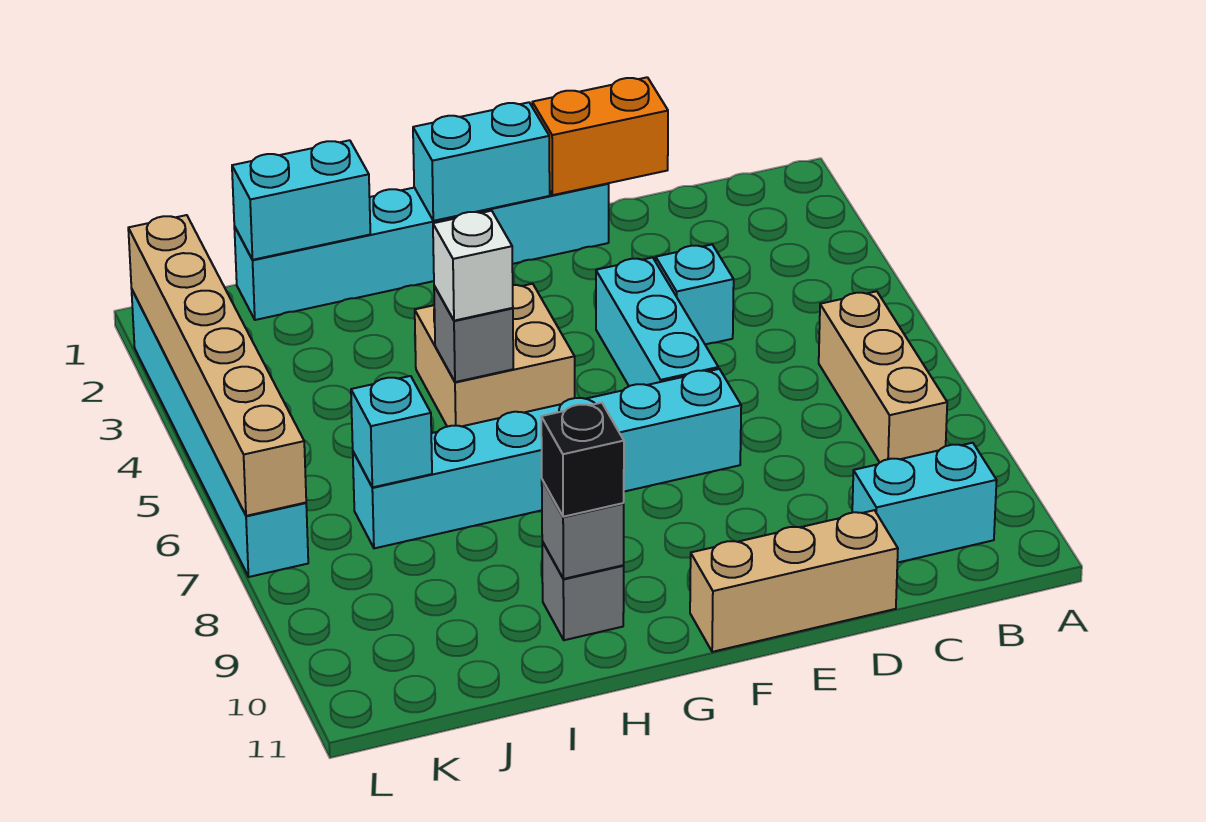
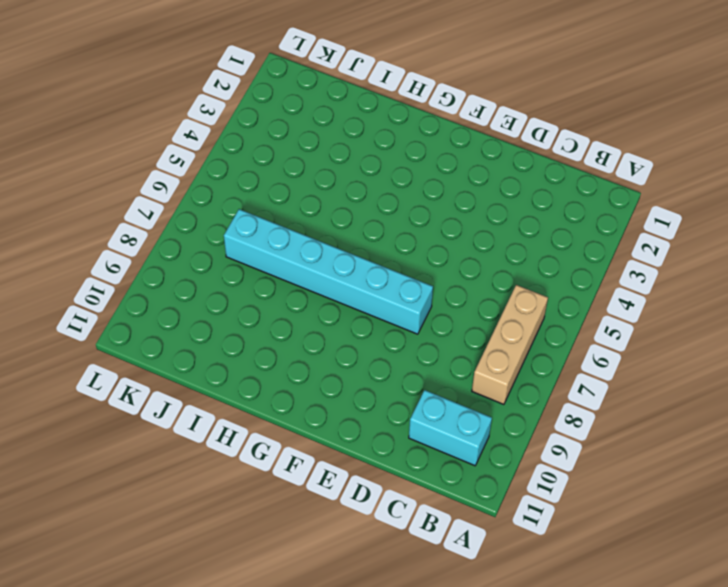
none -> cyan 1x1 brick [656,245,734,345]
none -> tan 1x3 brick [690,510,898,652]
none -> cyan 1x6 brick [234,183,609,320]

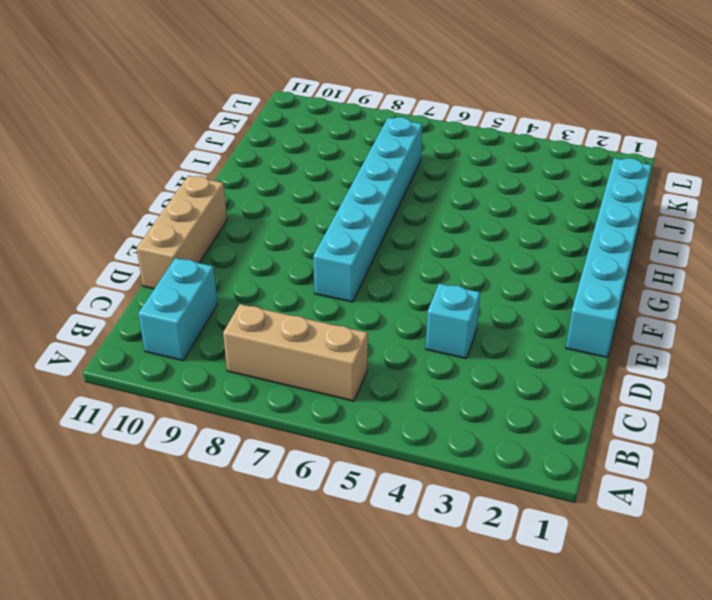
none -> cyan 1x3 brick [596,257,718,386]
none -> tan 2x2 brick [415,284,575,427]
none -> grey 1x1 brick [542,541,624,640]

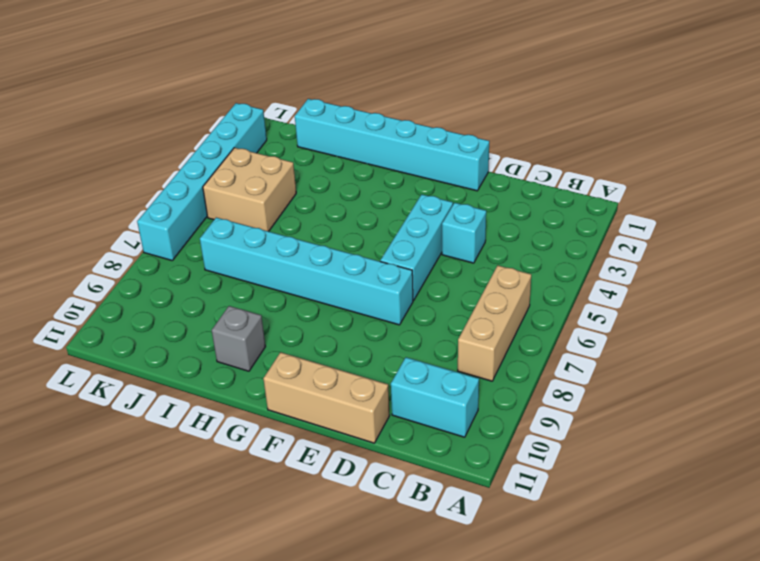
tan 2x2 brick [203,148,296,231] -> tan 2x2 brick moved to [415,284,575,427]
none -> orange 1x2 brick [532,77,668,195]
none -> cyan 1x2 brick [413,102,550,221]
none -> grey 1x1 brick [434,286,513,382]

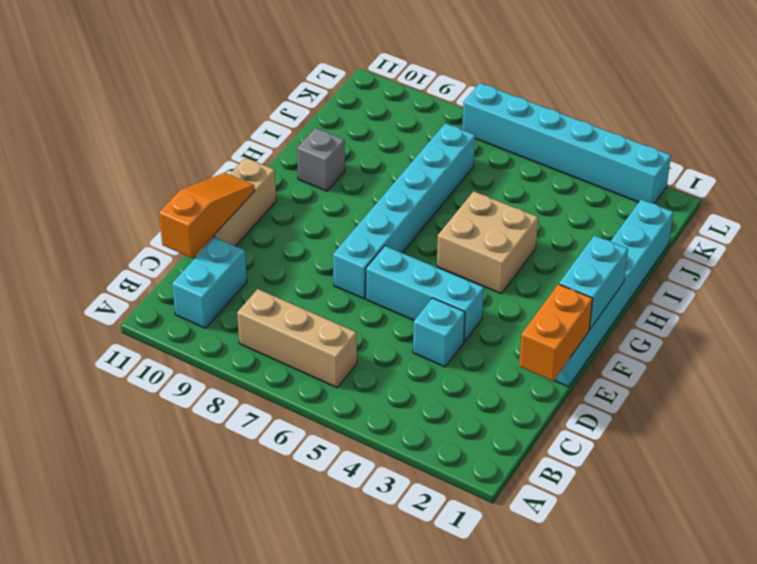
orange 1x3 slope [159,173,255,258] -> none
none -> grey 1x1 brick [434,286,513,382]
none -> grey 1x1 brick [542,480,624,579]
none -> cyan 1x2 brick [232,140,370,260]

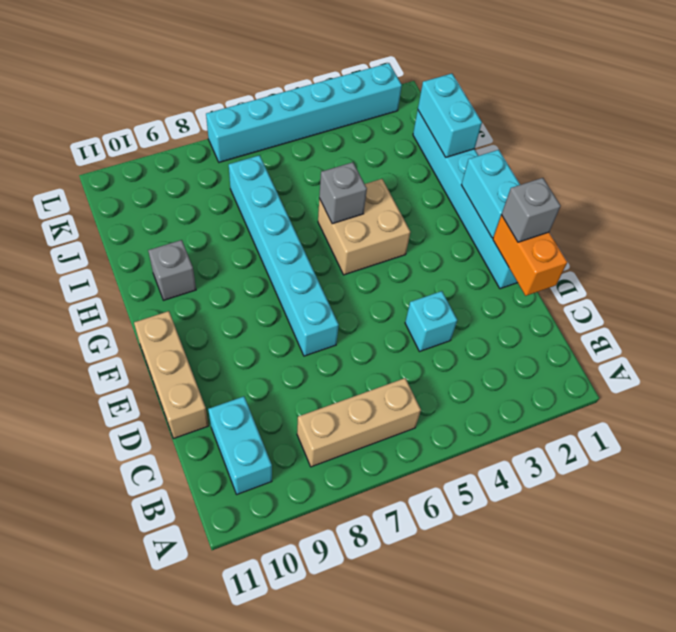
grey 1x1 brick [501,178,561,242] -> grey 1x1 brick moved to [542,480,624,579]
none -> cyan 1x3 brick [596,257,718,386]
none -> cyan 1x1 brick [351,376,432,487]
none -> tan 1x6 brick [128,215,306,516]

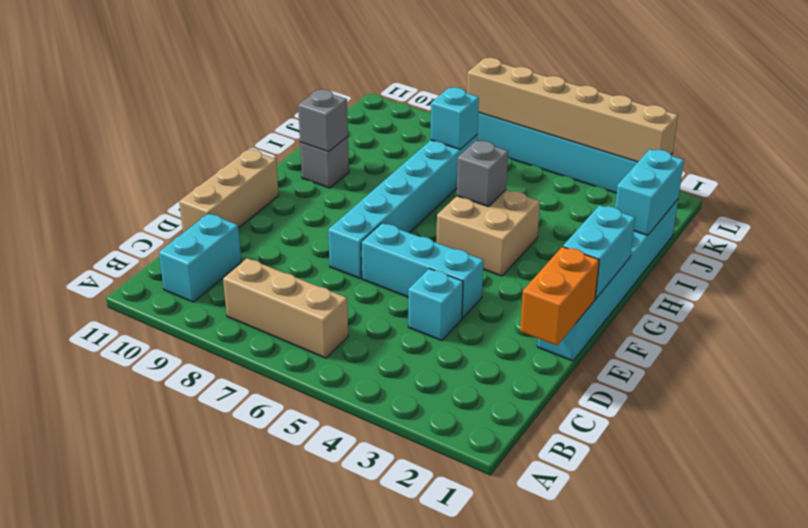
none -> white 1x1 brick [433,211,513,321]
none -> black 1x1 brick [541,403,624,517]

